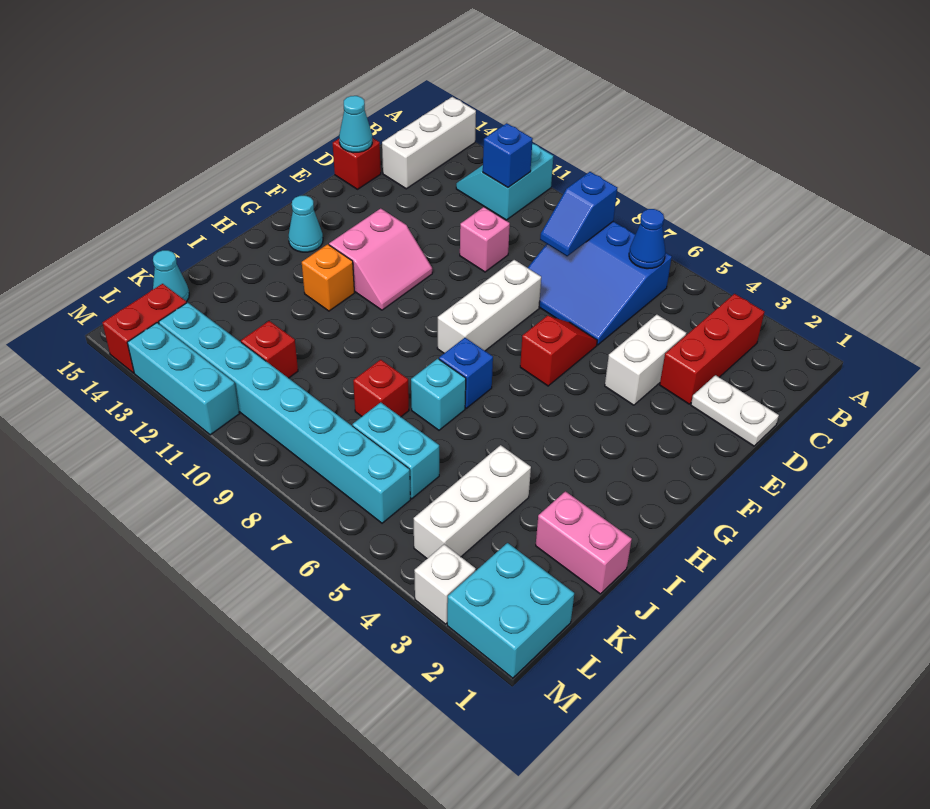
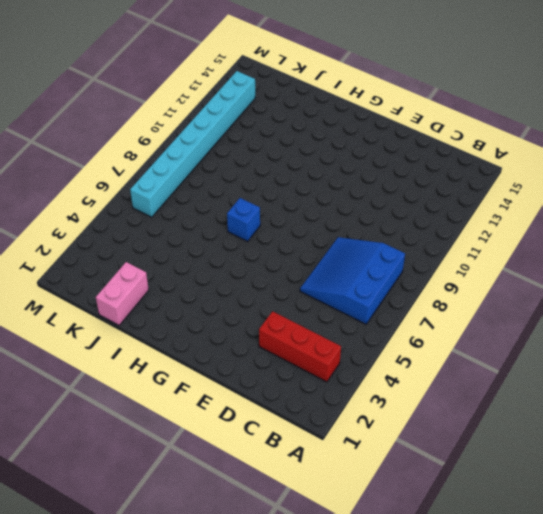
none -> cyan 2x2 slope [456,144,553,220]
none -> white 1x3 brick [382,97,476,189]
none -> white 1x2 plate [691,375,779,446]
none -> white 1x2 brick [605,315,686,405]

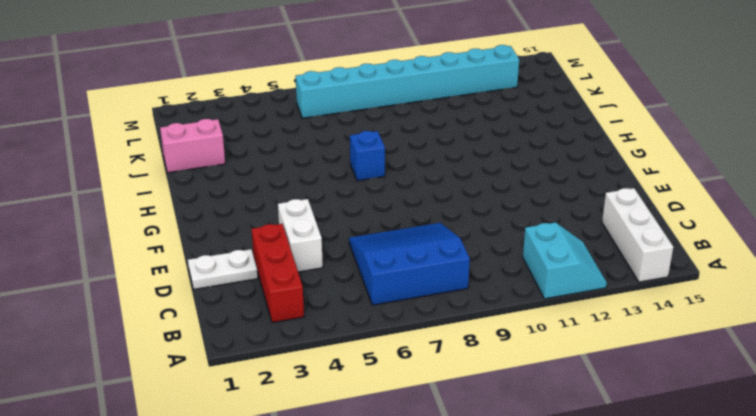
none -> pink 1x1 brick [460,207,510,272]
none -> red 1x1 brick [333,138,381,189]
none -> red 1x2 slope [520,316,597,386]
none -> white 1x3 brick [437,260,541,353]

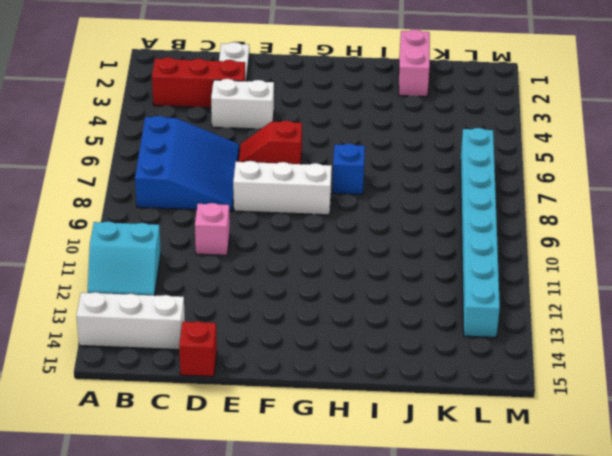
none -> pink 2x2 slope [329,208,432,310]
none -> cyan 1x1 cone [288,196,323,252]
none -> orange 1x1 brick [302,244,354,311]
none -> cyan 1x1 brick [411,359,466,430]

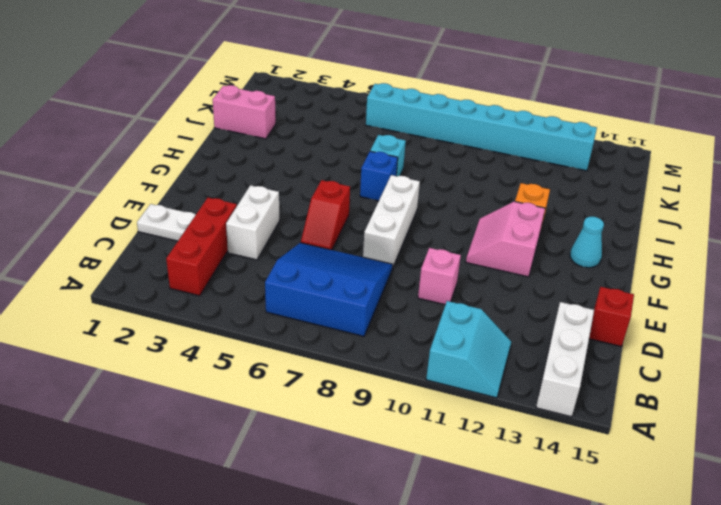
none -> white 1x3 brick [414,445,531,558]
none -> red 1x1 brick [353,360,409,417]
none -> cyan 1x2 brick [352,402,439,499]
none -> red 1x1 brick [241,321,298,378]

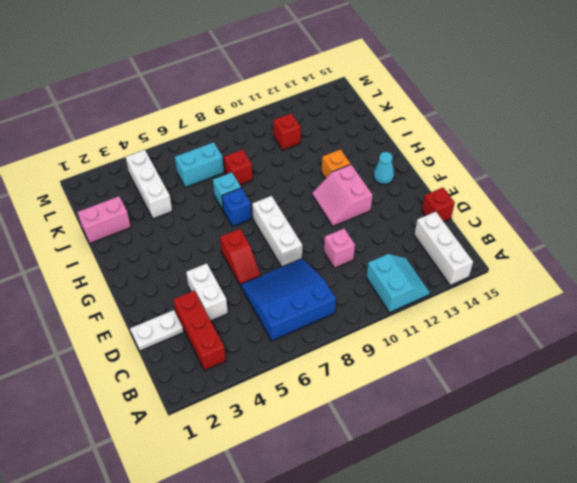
none -> cyan 1x1 cone [153,250,189,302]
none -> cyan 2x2 brick [447,543,574,678]
none -> cyan 1x8 brick [159,302,410,523]
none -> red 1x2 brick [102,284,187,373]

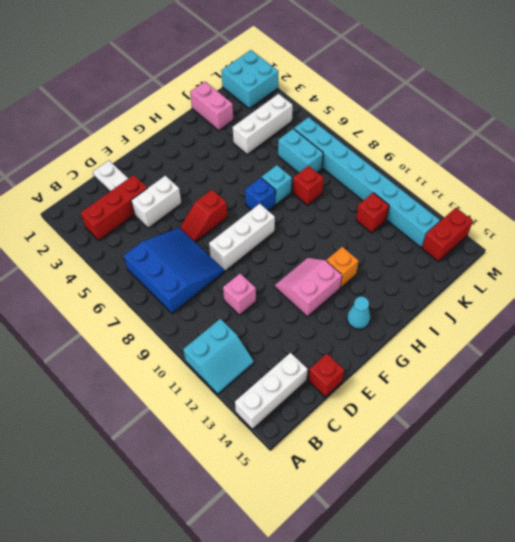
none -> cyan 1x1 cone [153,250,189,302]
none -> white 1x1 brick [414,544,476,624]
none -> cyan 1x3 brick [127,323,239,435]
none -> blue 1x1 cone [629,209,666,269]

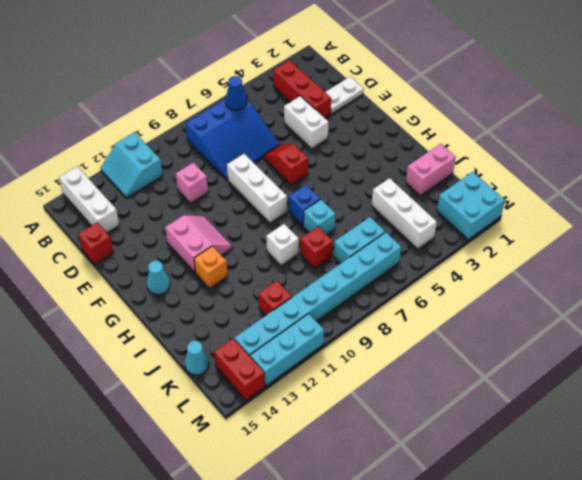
white 1x1 brick [266,224,299,266] -> white 1x1 brick moved to [414,544,476,624]
none -> blue 1x2 slope [540,172,617,256]
none -> blue 1x1 brick [483,123,533,188]
none -> cyan 1x1 cone [339,96,372,153]

